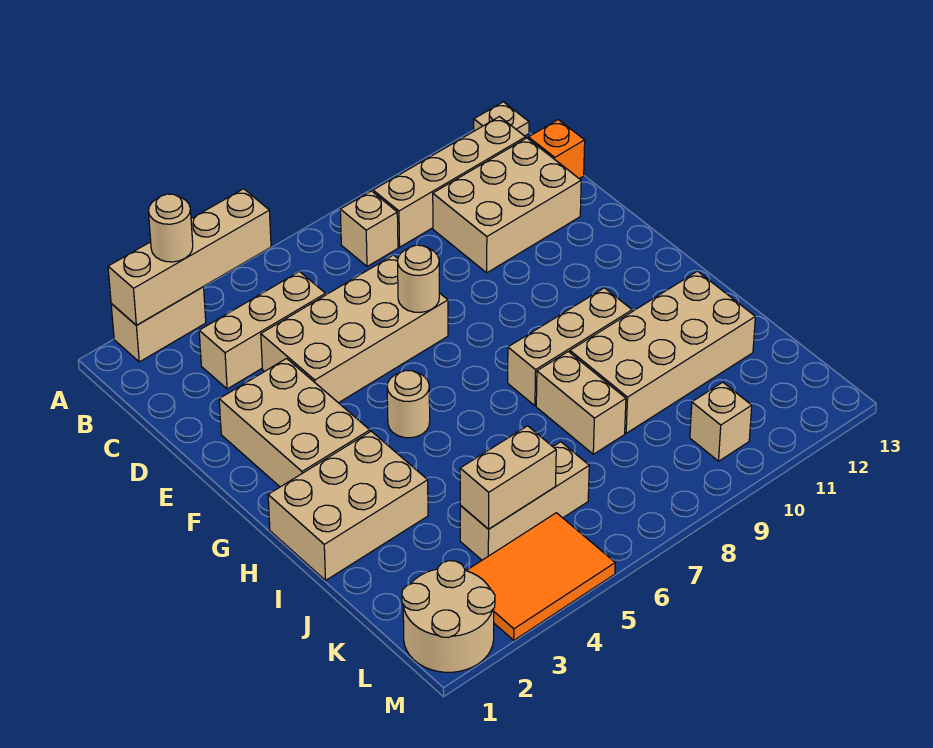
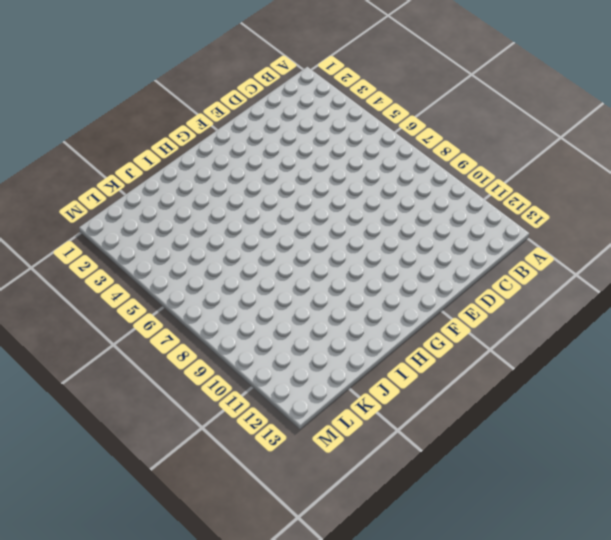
none -> tan 1x2 brick [111,287,206,362]
none -> tan 1x1 plate [474,102,529,136]
none -> tan 1x1 brick [340,191,398,266]

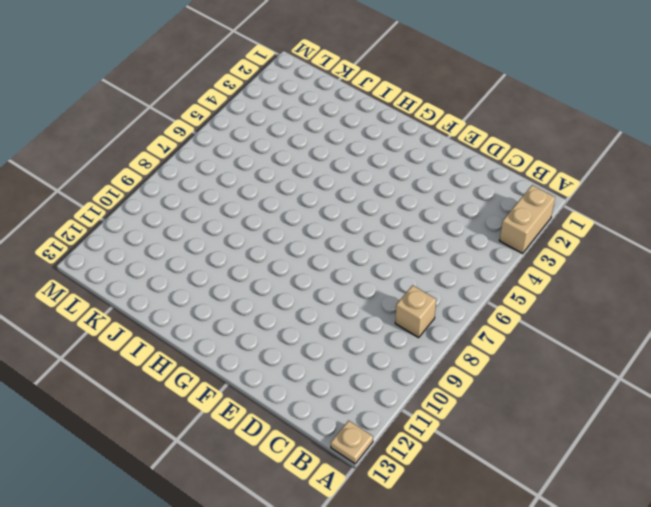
none -> tan 1x4 brick [373,117,526,247]
none -> tan 1x3 brick [199,271,326,389]
none -> tan 2x3 brick [433,138,581,273]

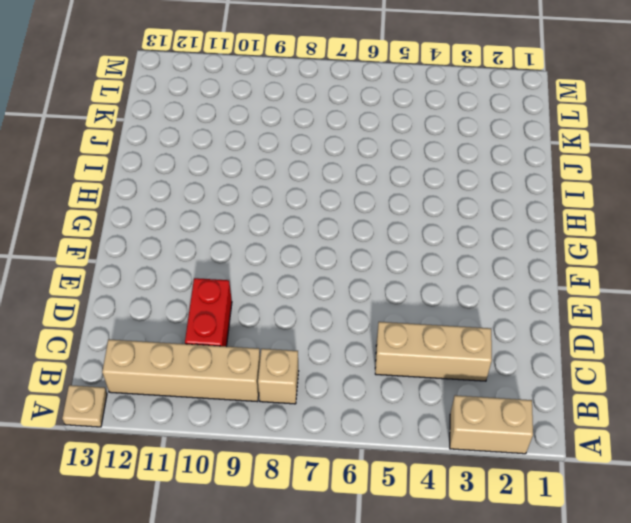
red 1x2 brick [185,278,232,347] -> tan 2x3 brick [433,138,581,273]
none -> orange 1x1 brick [528,120,585,179]
none -> tan 2x4 brick [261,255,448,403]
none -> tan 2x3 brick [219,358,370,487]

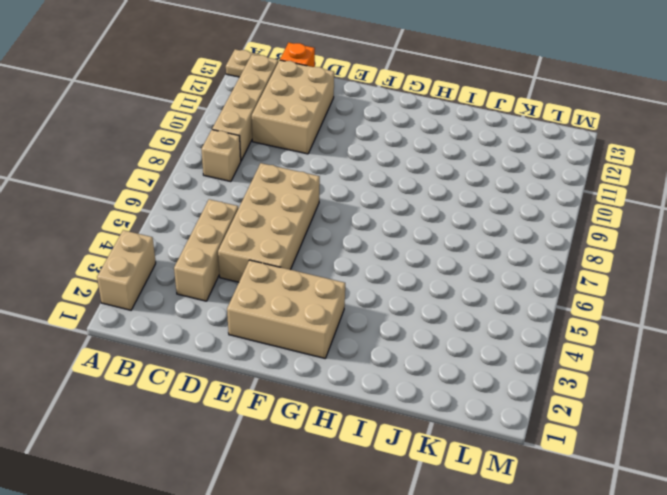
none -> tan 1x1 round brick [387,370,430,438]
none -> tan 2x3 brick [268,431,428,580]
none -> tan 1x3 brick [508,288,632,406]

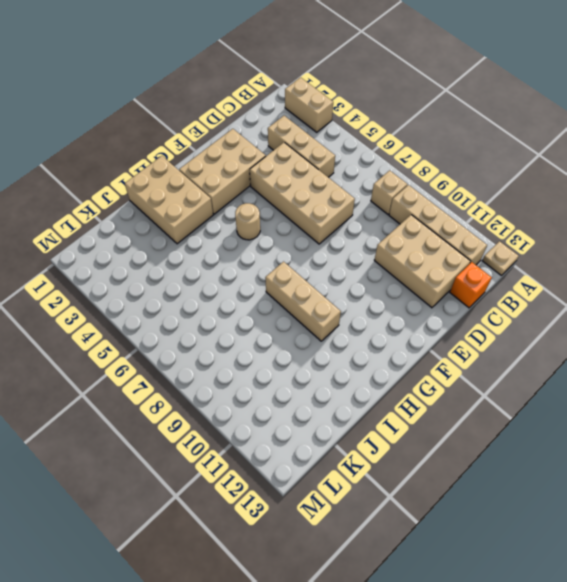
none -> tan 1x2 brick [536,352,626,454]
none -> tan 2x4 brick [570,271,755,433]
none -> tan 1x3 brick [460,442,589,560]

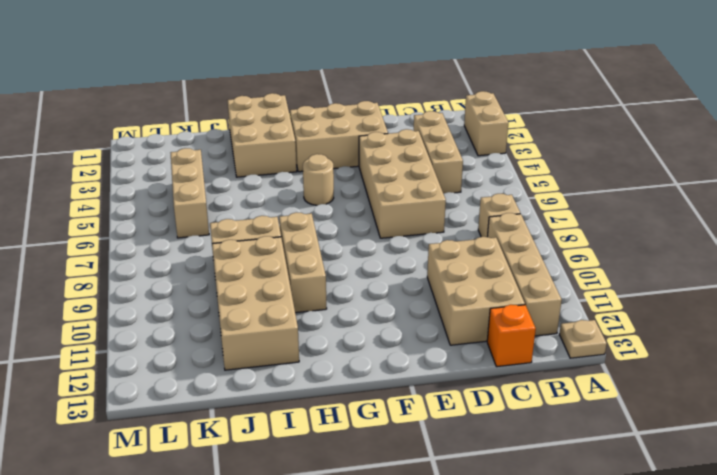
none -> tan 2x2 round brick [402,561,495,672]
none -> orange 2x3 tile [466,513,615,640]
none -> tan 1x1 brick [690,382,752,461]

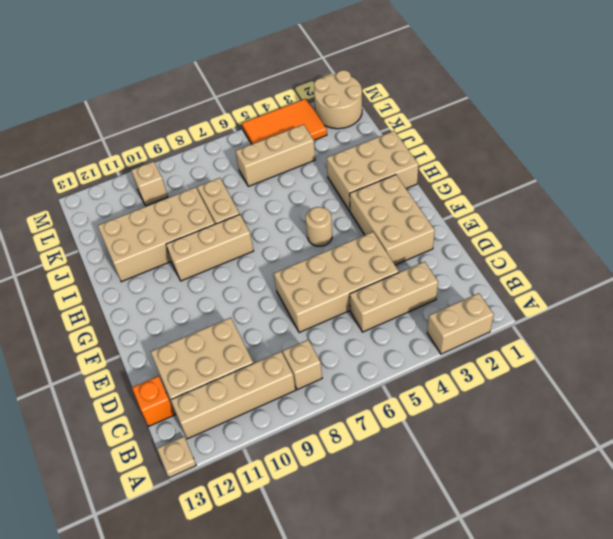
none -> tan 1x4 brick [108,189,271,325]
none -> tan 1x1 round brick [398,245,439,312]
none -> tan 1x2 brick [460,426,556,529]

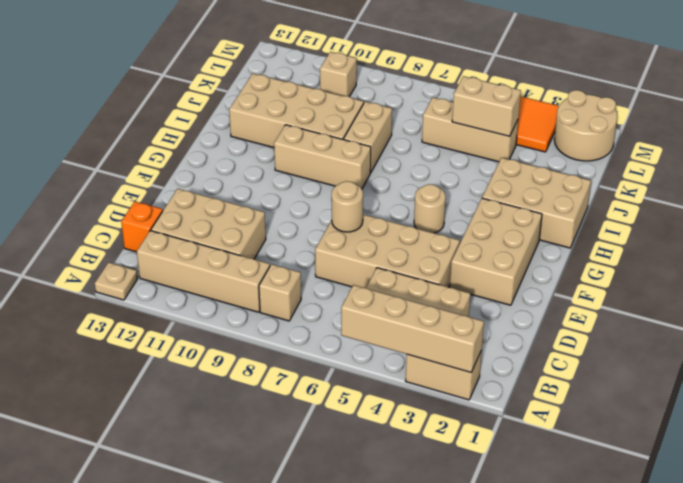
none -> tan 1x1 round brick [148,194,193,262]

